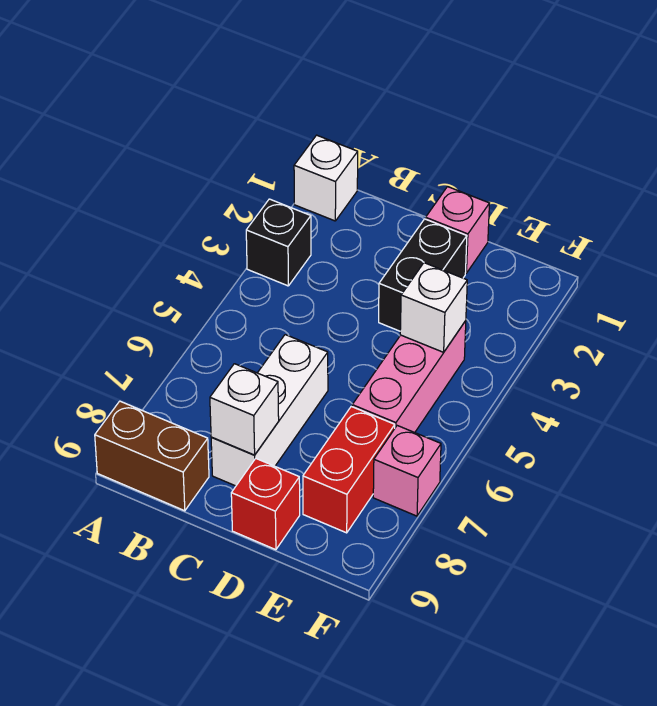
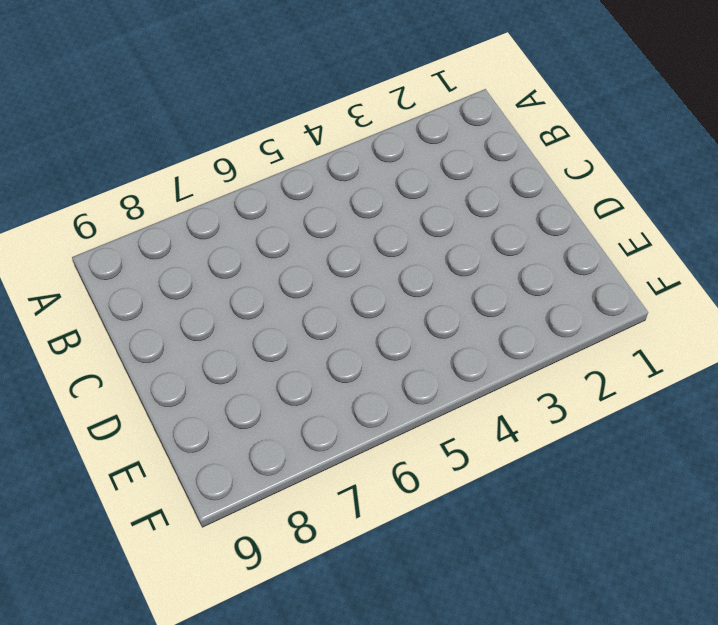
none -> white 1x1 brick [294,135,358,221]
none -> black 1x1 brick [246,199,311,286]
none -> brown 1x2 brick [95,401,209,511]

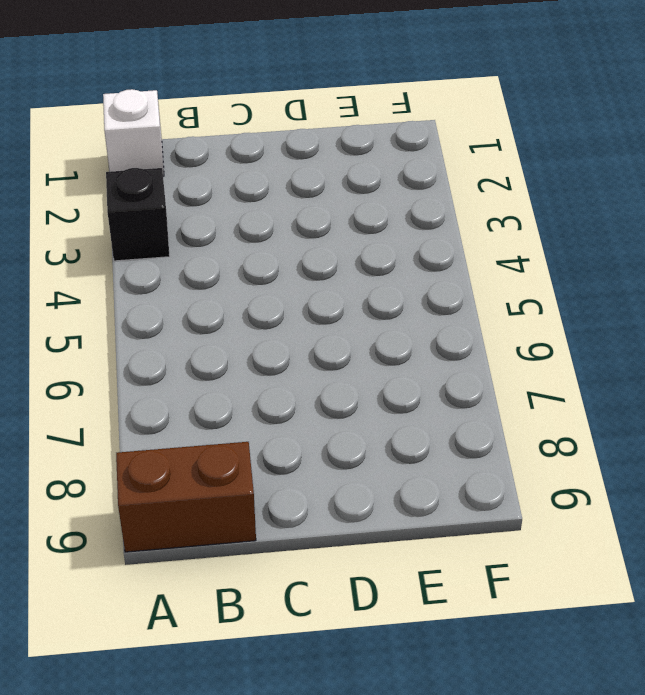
none -> white 1x3 brick [211,335,328,486]
none -> pink 1x1 brick [426,187,489,273]
none -> black 1x2 brick [379,219,467,331]

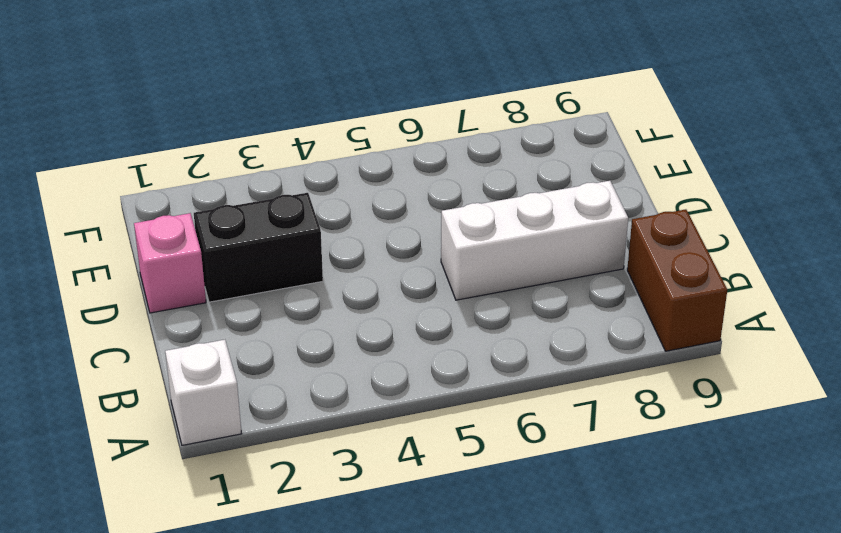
none -> black 1x1 brick [246,199,311,286]
none -> red 1x1 brick [231,459,300,550]
none -> pink 1x3 brick [352,321,466,433]

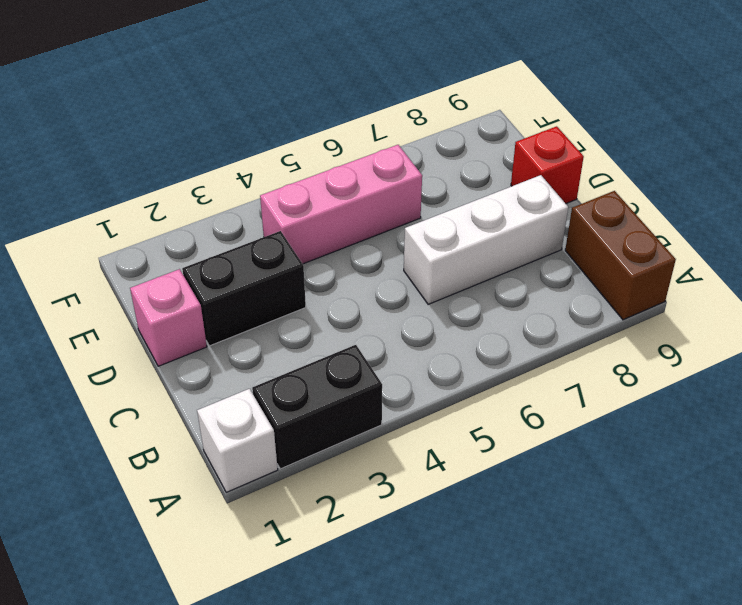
black 1x2 brick [252,345,382,469] -> black 1x1 brick [246,199,311,286]
none -> red 1x2 brick [303,407,395,533]
none -> pink 1x1 brick [373,426,441,516]
none -> white 1x1 brick [210,364,279,455]

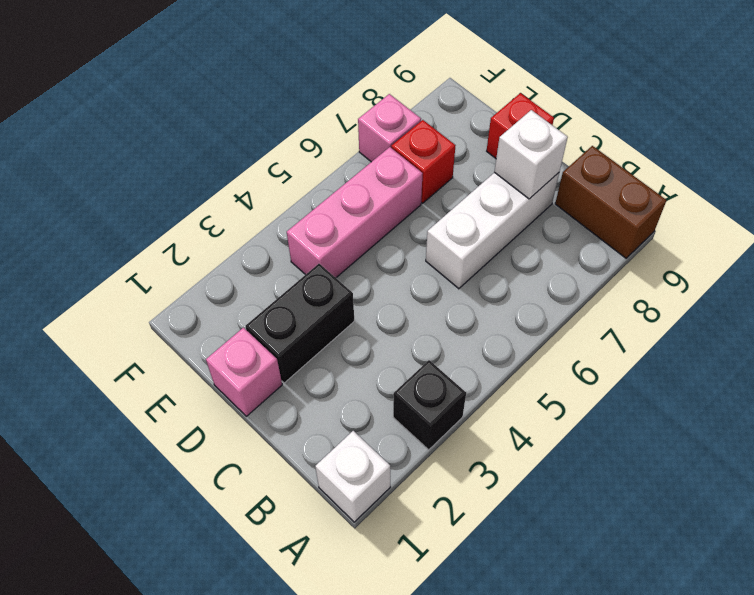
red 1x1 brick [391,120,456,203] -> red 1x2 brick [303,407,395,533]
none -> white 1x1 brick [400,263,467,352]

